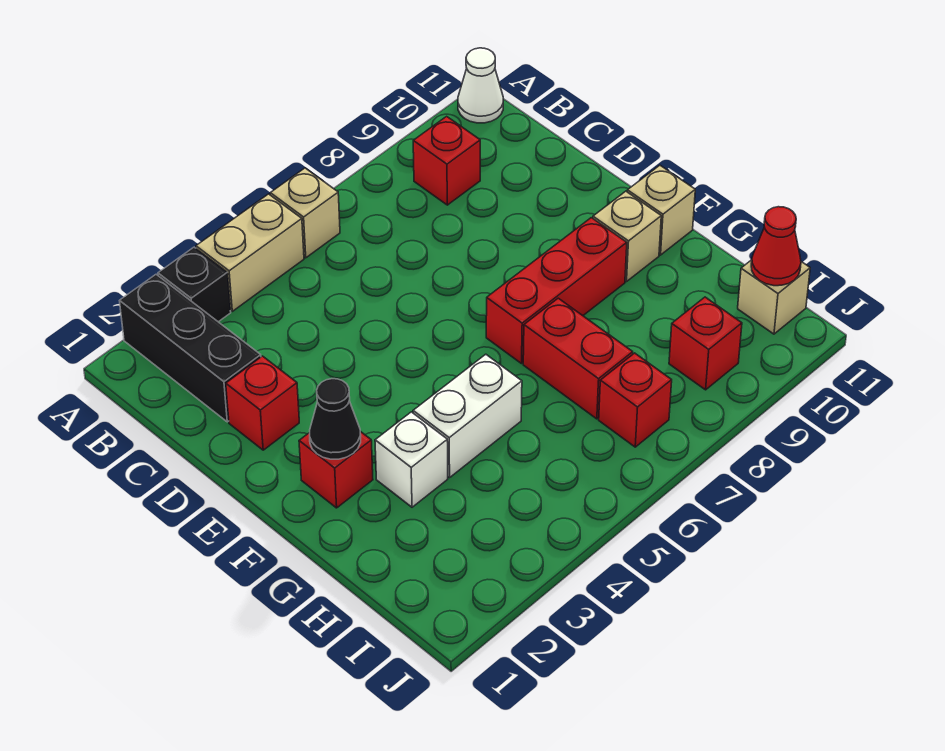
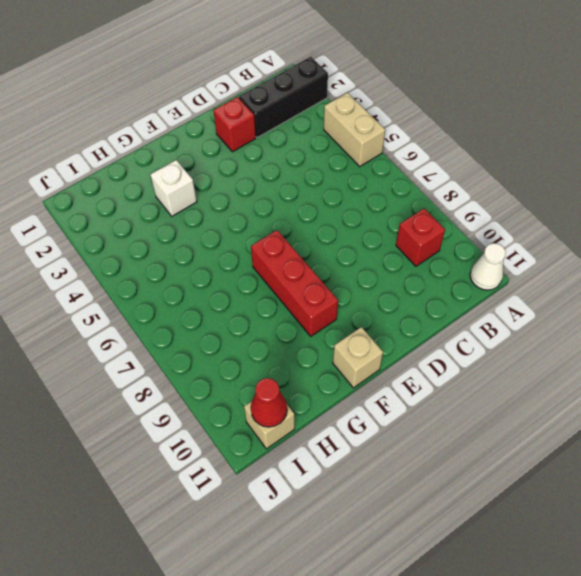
none -> black 1x1 brick [158,247,231,322]
none -> tan 1x1 brick [270,168,340,258]
none -> red 1x1 brick [299,431,373,508]

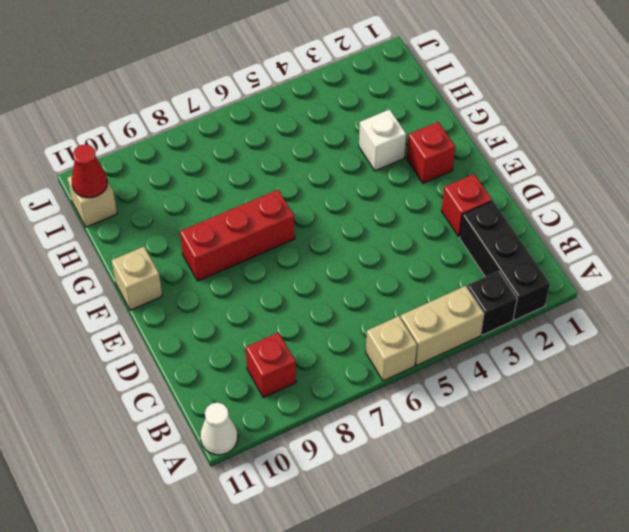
none -> tan 1x1 brick [593,191,661,282]
none -> white 1x2 brick [413,354,522,478]
none -> red 1x2 brick [523,298,633,419]

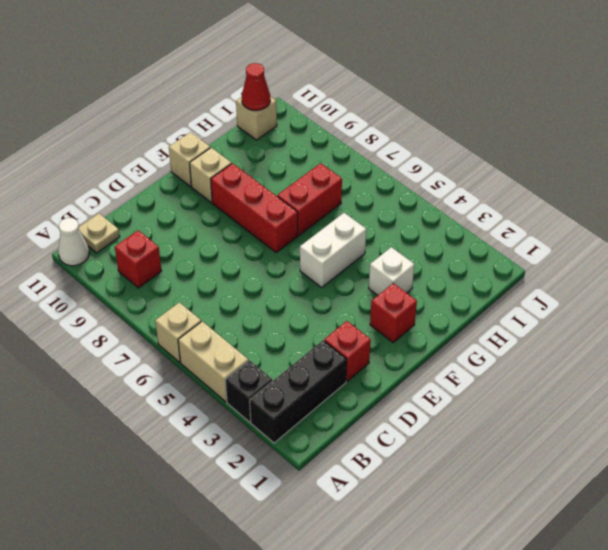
tan 1x1 plate [79,213,120,253] -> none
white 1x2 brick [300,213,366,287] -> white 1x2 brick turned to [413,354,522,478]
none -> red 1x1 brick [599,353,672,447]
none -> red 1x1 brick [669,297,742,390]
none -> black 1x1 cone [310,379,361,459]

